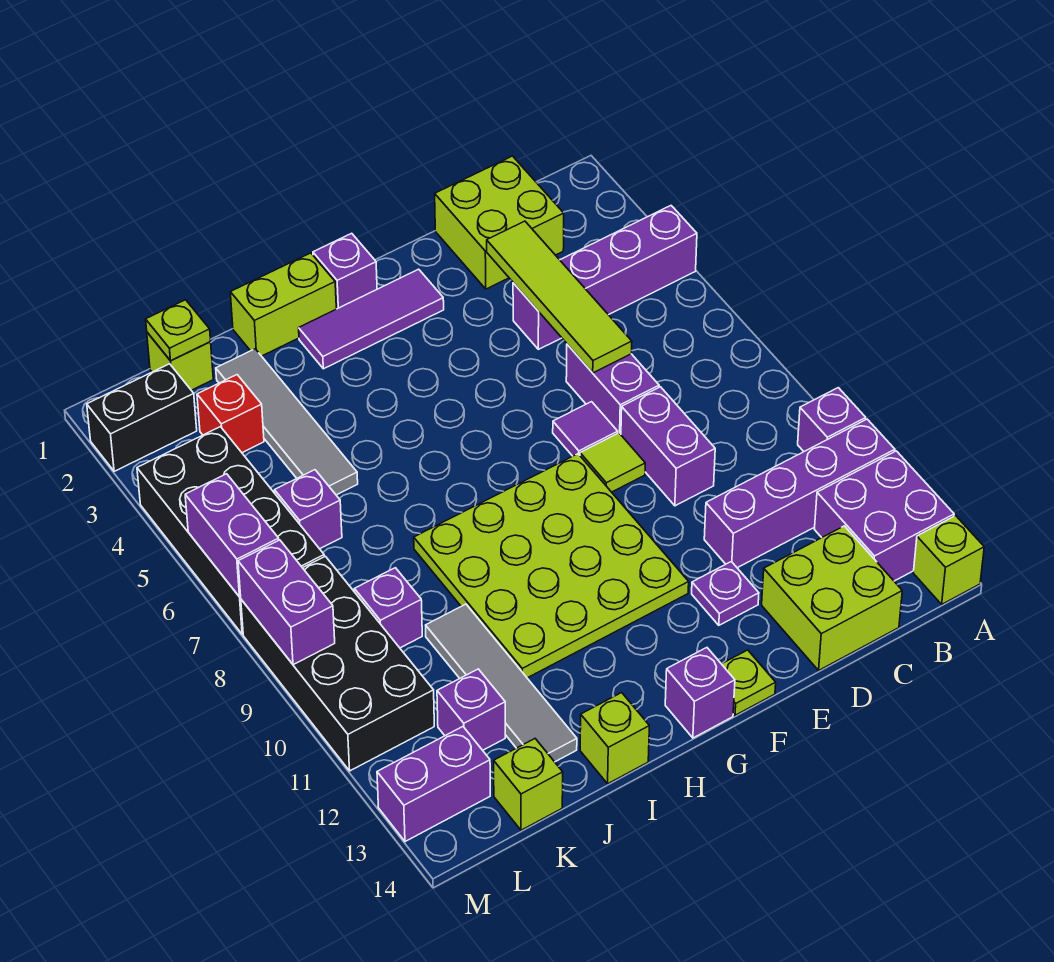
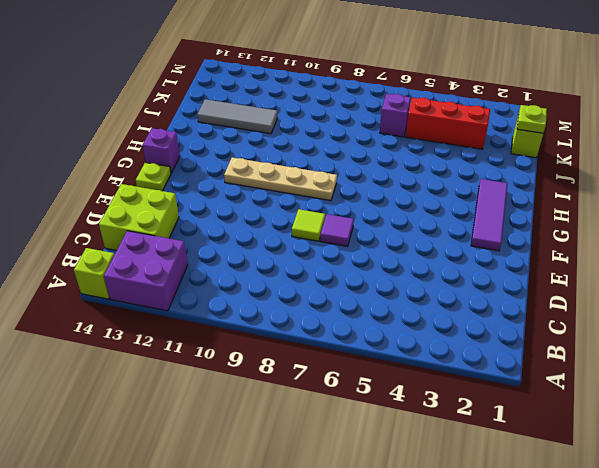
tan 1x4 plate [224,158,337,201] -> lime 4x4 plate [414,454,689,678]
grey 1x3 tile [197,99,277,134] -> grey 1x4 tile [426,604,577,762]
red 1x3 brick [405,98,490,149] -> red 1x1 brick [197,375,264,453]
none -> purple 1x4 brick [513,206,697,349]
none -> purple 1x1 brick [798,388,866,451]
none -> purple 1x4 brick [704,419,895,568]
none -> lime 2x2 brick [435,156,564,289]

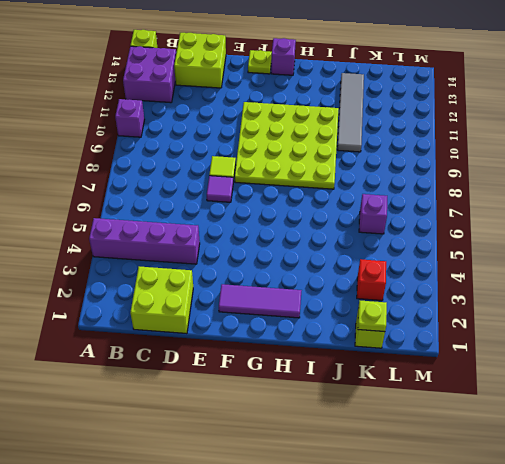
none -> purple 1x4 brick [704,419,895,568]
none -> purple 1x2 brick [566,344,659,434]
none -> purple 1x2 brick [621,387,715,506]
none -> purple 1x1 plate [692,562,759,625]

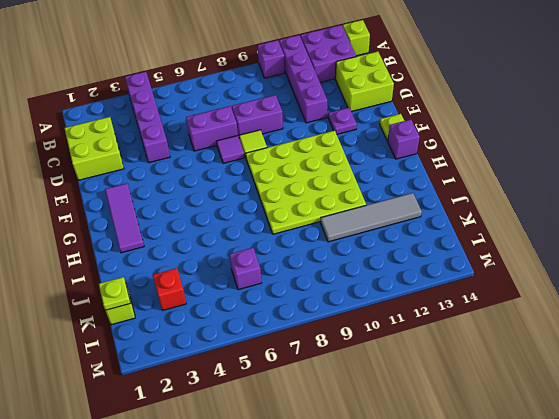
none -> purple 1x1 brick [313,233,377,309]
none -> lime 1x2 brick [230,253,336,356]
none -> lime 1x1 brick [580,693,649,784]
none -> grey 1x4 tile [216,349,358,495]

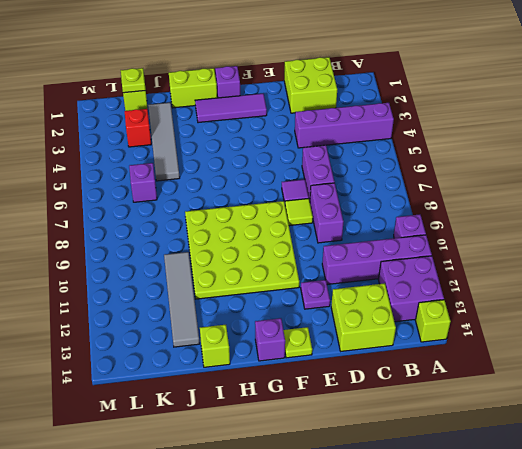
none -> purple 1x1 brick [355,568,422,648]
none -> purple 1x1 brick [437,669,505,750]
none -> lime 1x1 brick [494,739,563,830]
none -> black 1x2 brick [87,364,197,471]

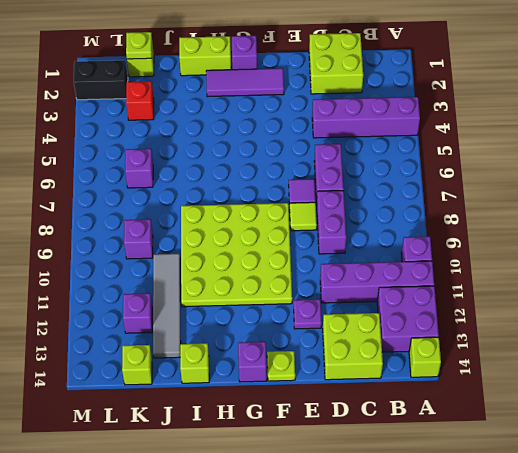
none -> grey 1x4 tile [216,349,358,495]
none -> black 2x4 brick [137,427,324,634]
none -> black 2x4 brick [241,556,434,771]
none -> purple 1x2 brick [377,727,490,842]

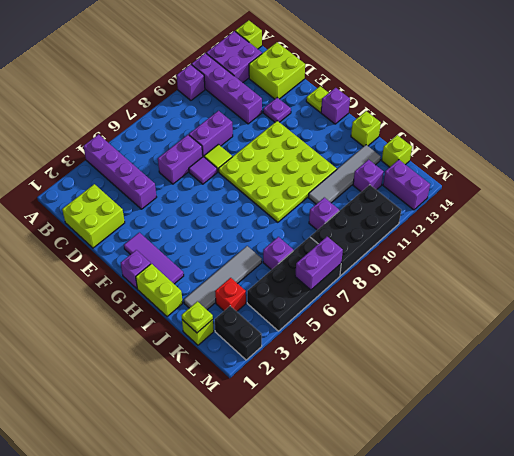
none -> lime 1x4 tile [487,221,632,373]
none -> purple 1x2 brick [238,540,335,665]

